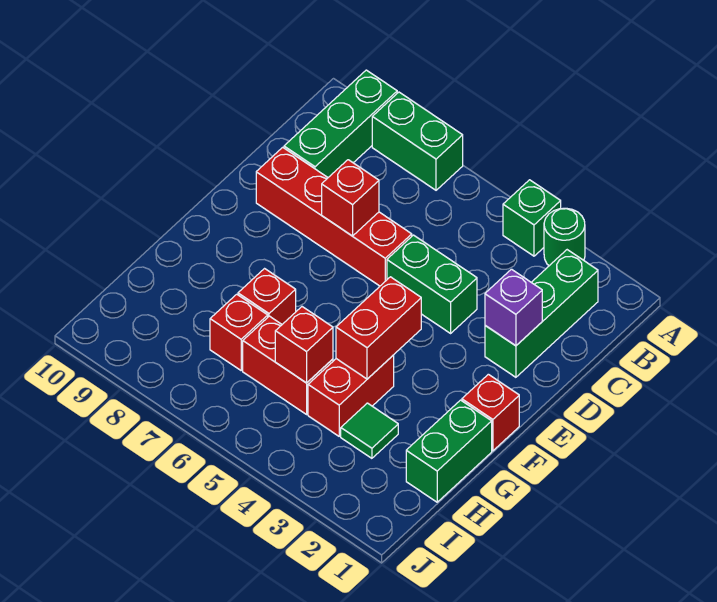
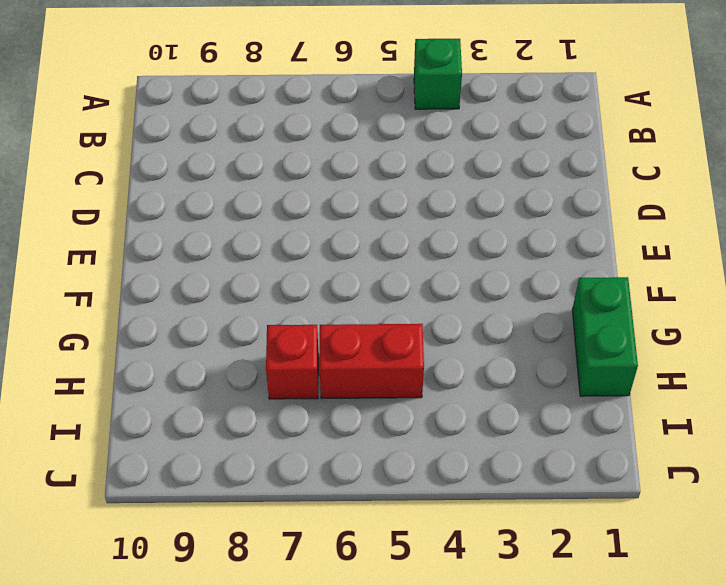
none -> green 1x1 round brick [544,208,585,266]
none -> green 1x2 brick [372,92,463,190]
none -> green 1x3 brick [284,70,397,177]

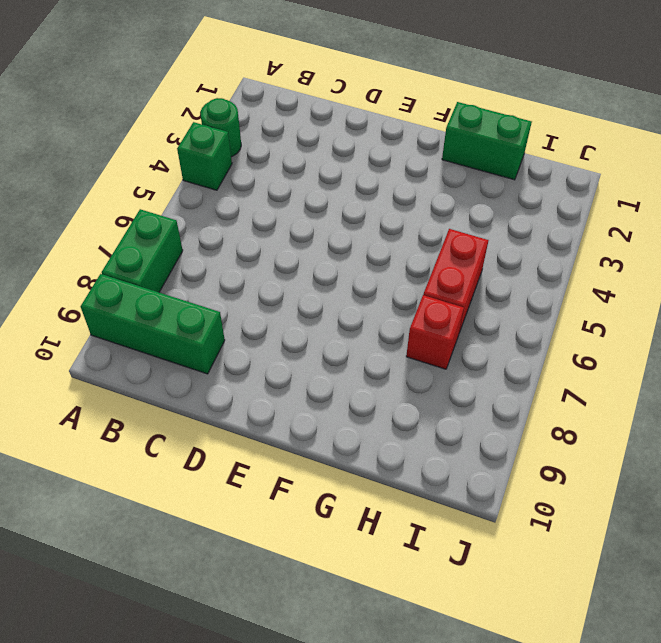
none -> green 1x3 brick [485,250,598,377]
none -> green 1x2 brick [387,235,477,333]
none -> red 1x4 brick [256,147,412,286]

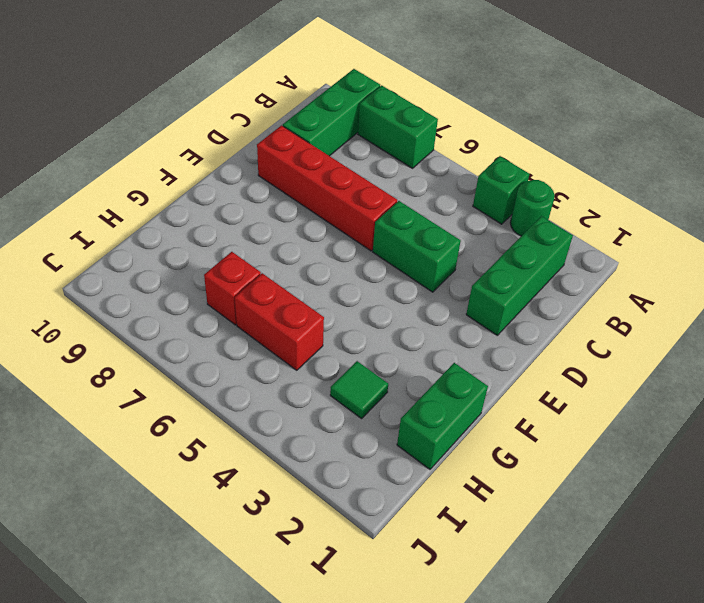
none -> red 1x1 brick [462,374,519,451]
none -> red 1x2 brick [308,355,394,436]
none -> red 1x1 brick [238,269,296,324]

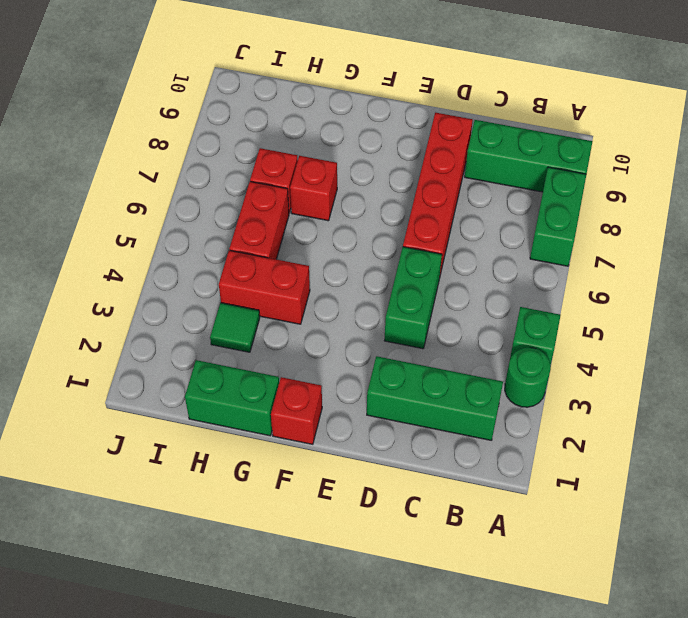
none -> purple 1x1 brick [485,269,542,346]
none -> red 1x1 brick [322,160,379,236]
none -> red 1x2 brick [336,277,421,379]

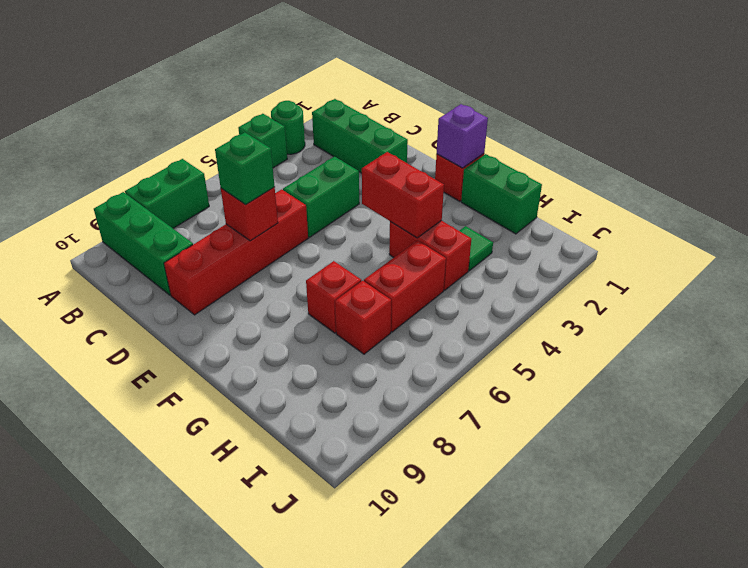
green 1x1 brick [215,132,275,205] -> none
purple 1x1 brick [437,104,488,168] -> purple 1x1 brick moved to [485,269,542,346]
none -> red 1x1 brick [275,307,333,383]

